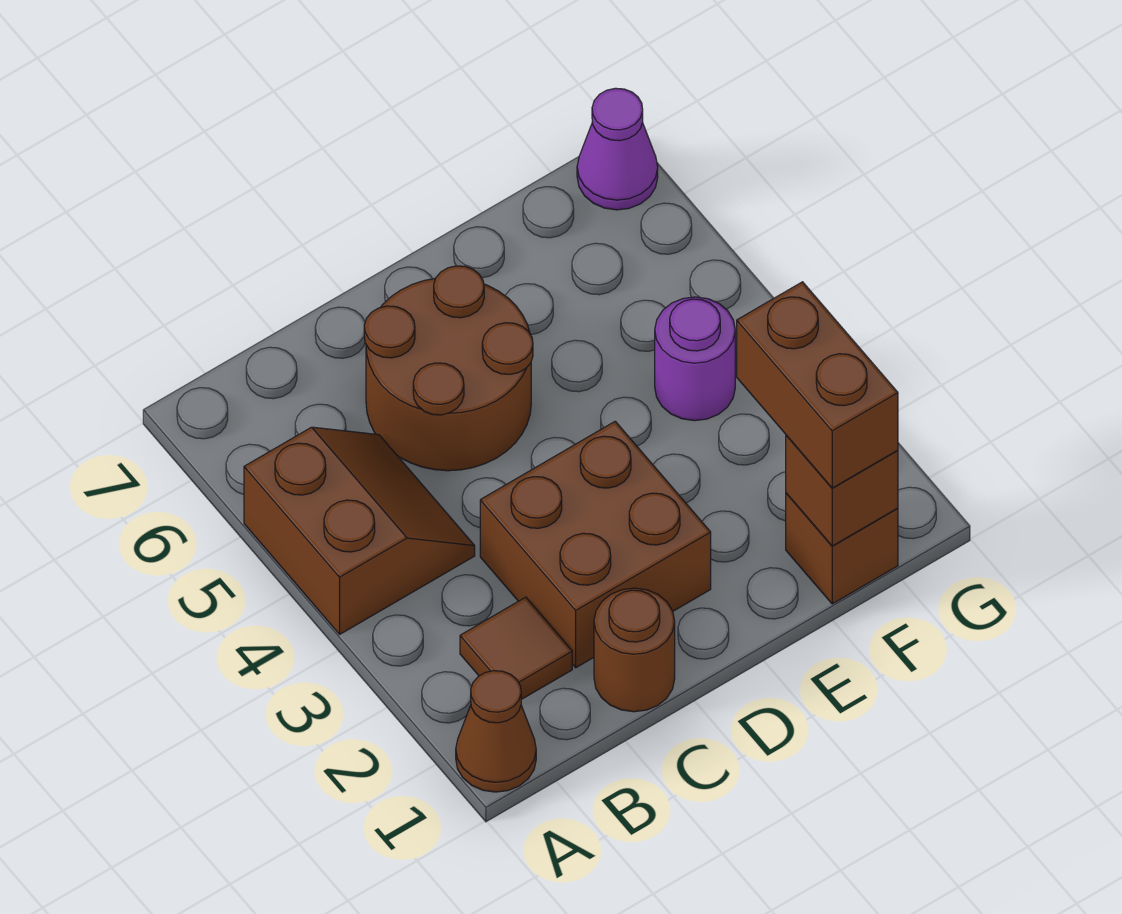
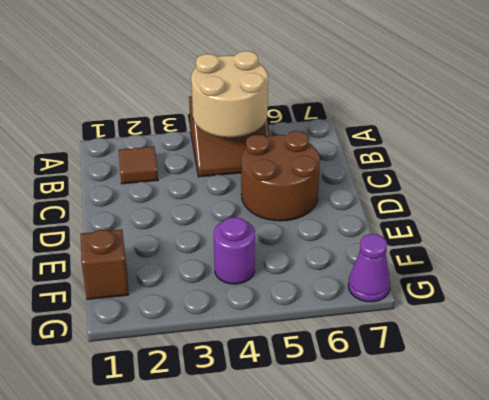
tan 2x2 round brick [191,51,268,137] -> none
none -> brown 1x1 cone [456,671,536,792]
none -> brown 1x1 round brick [594,588,675,712]

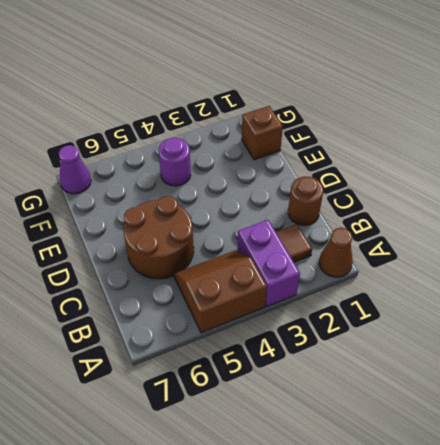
purple 1x2 brick [237,220,300,307] -> none
none -> brown 2x2 brick [480,421,711,668]
none -> brown 1x1 brick [786,435,898,546]

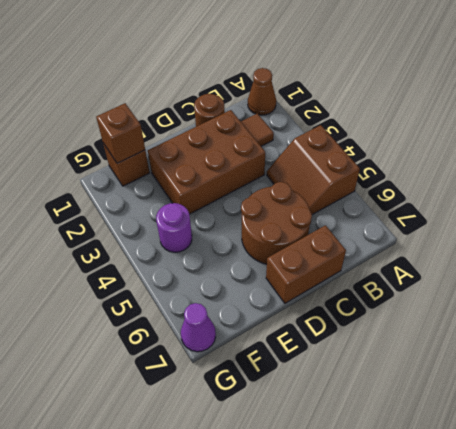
brown 2x3 brick [148,110,265,214] -> brown 2x2 brick [480,421,711,668]
brown 1x2 brick [266,225,346,303] -> brown 1x2 brick turned to [737,282,898,488]

